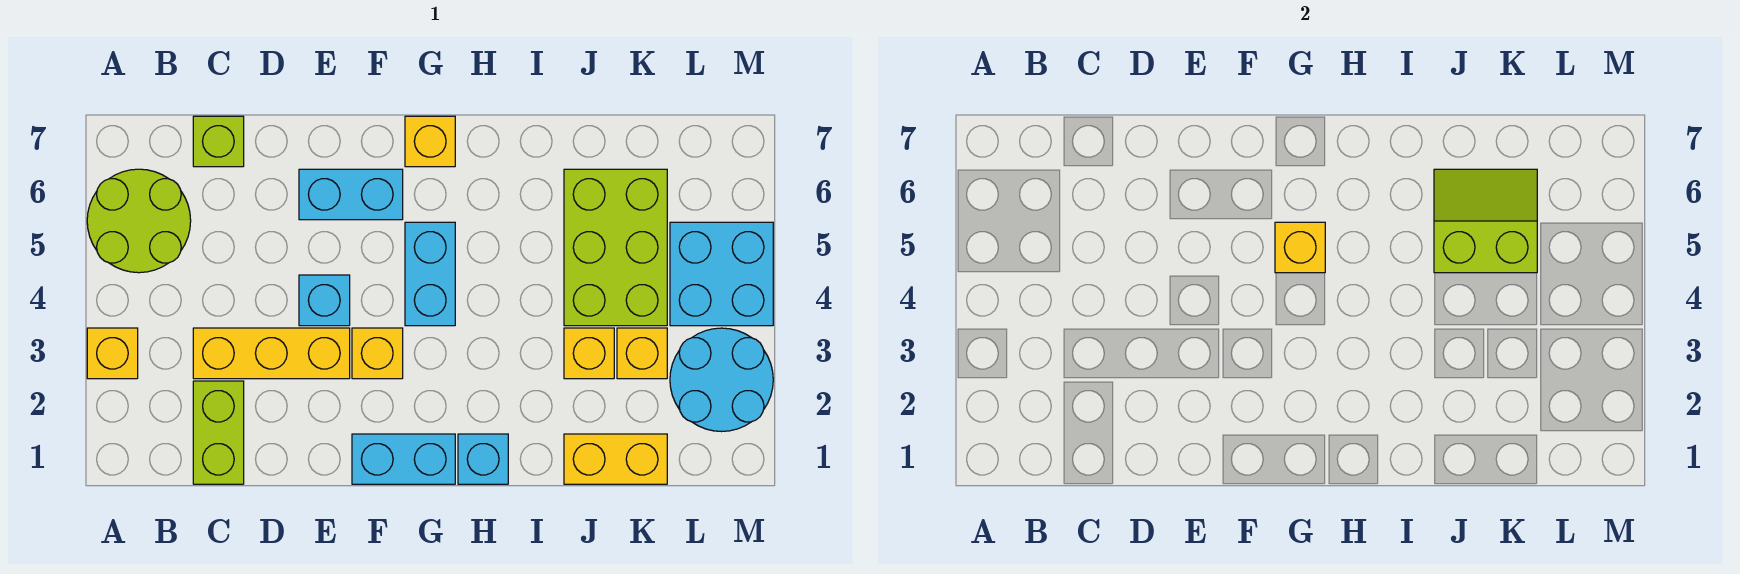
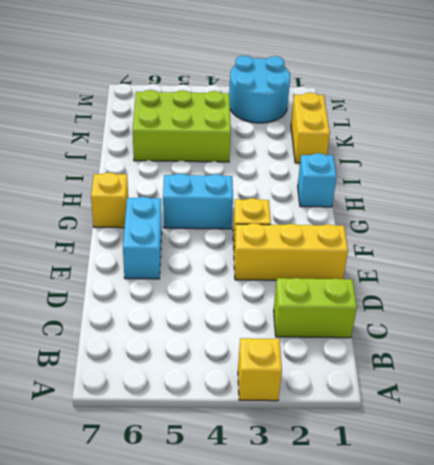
yellow 1x3 brick [234,223,348,280] -> yellow 1x3 brick turned to [193,328,350,379]
none -> lime 2x2 round brick [87,169,191,273]
none -> lime 1x1 brick [193,116,244,167]
none -> cyan 1x1 brick [299,275,350,326]

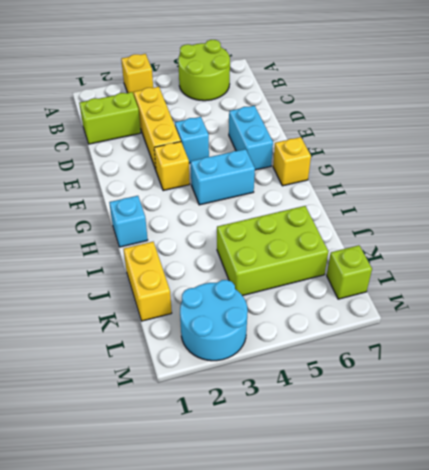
lime 1x1 brick [327,245,372,299] -> lime 1x1 brick moved to [193,116,244,167]
none -> cyan 1x2 brick [352,434,455,484]
none -> yellow 1x1 brick [564,328,614,379]
none -> yellow 1x1 brick [617,328,667,379]

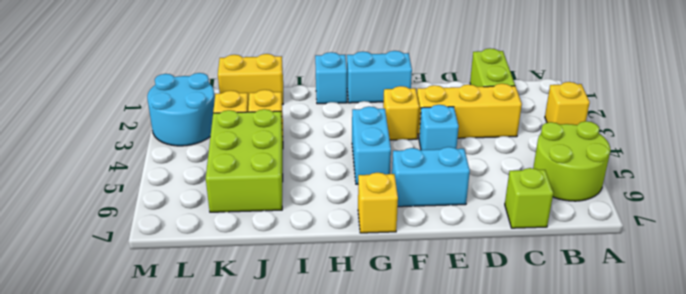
none -> cyan 2x2 brick [670,222,773,326]
none -> yellow 1x1 brick [1275,222,1325,273]
none -> lime 2x2 slope [1434,169,1537,273]

